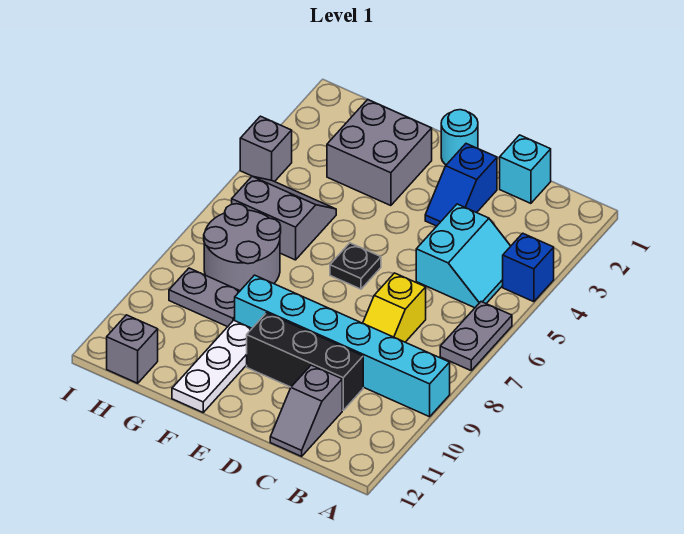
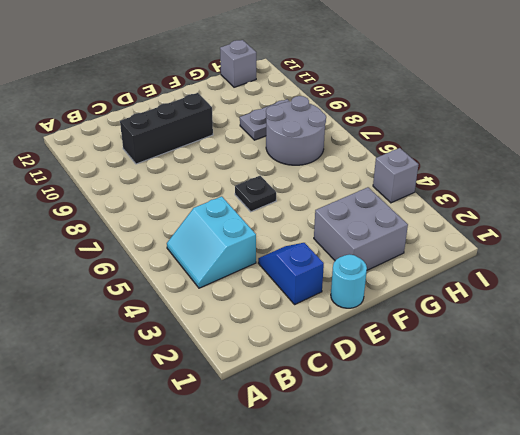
none -> blue 1x1 brick [503,233,554,302]
none -> grey 1x2 plate [440,302,512,370]
none -> cyan 1x6 brick [235,275,450,417]

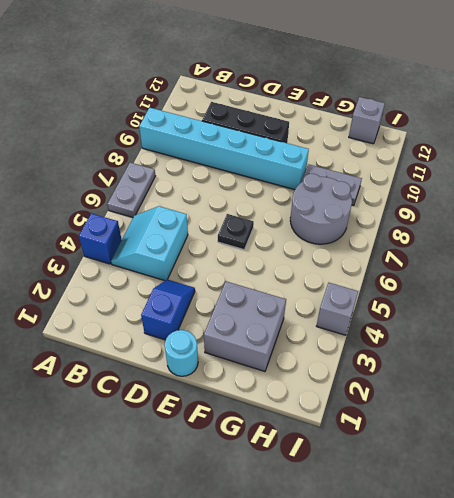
none -> cyan 1x1 brick [500,135,551,203]
none -> yellow 1x2 slope [363,273,426,342]
none -> grey 1x2 slope [270,365,342,456]

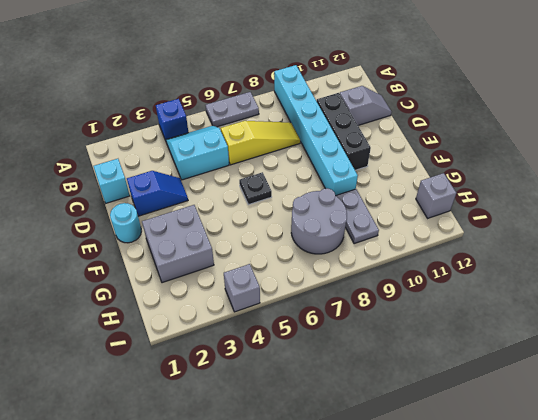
yellow 1x3 slope [221,121,300,165] -> yellow 1x2 slope [363,273,426,342]
none -> white 1x3 plate [172,320,252,412]
none -> grey 2x2 slope [232,176,336,260]

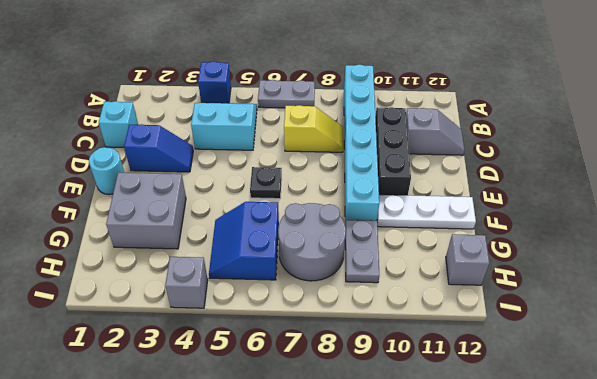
blue 2x2 slope [209,202,279,280] -> grey 2x2 slope [232,176,336,260]

